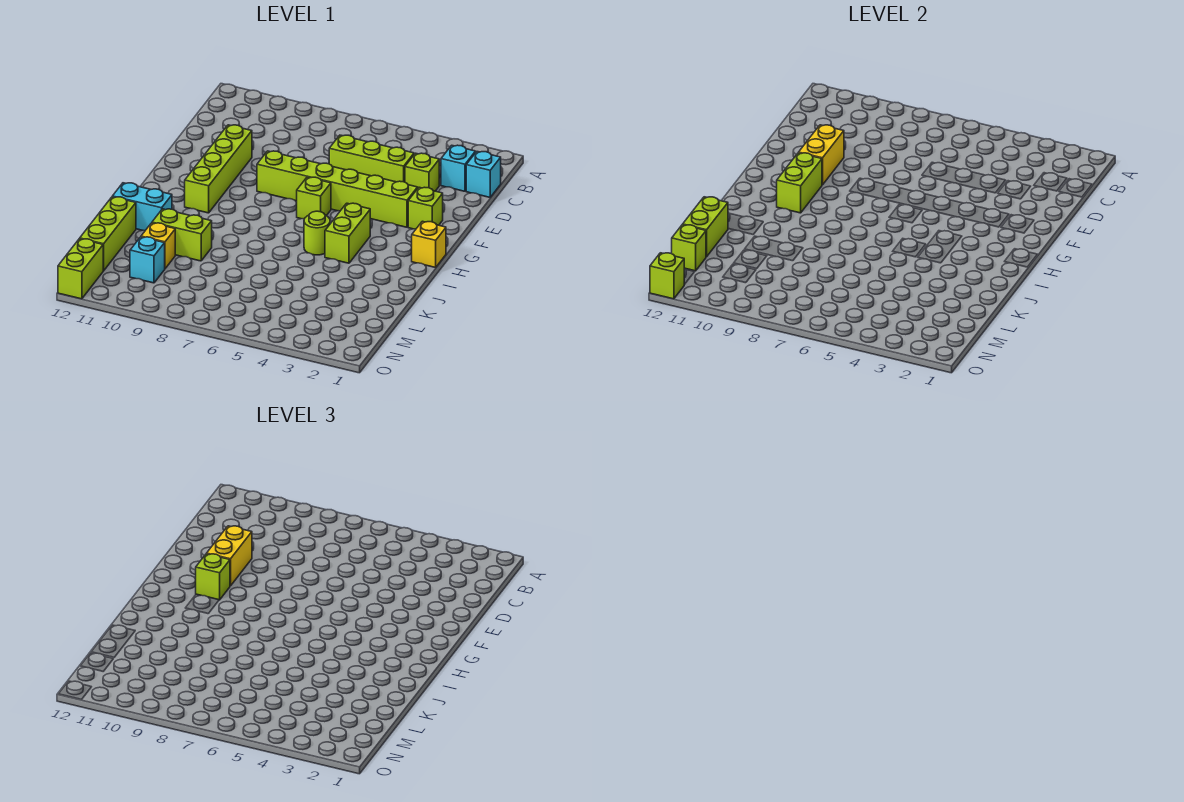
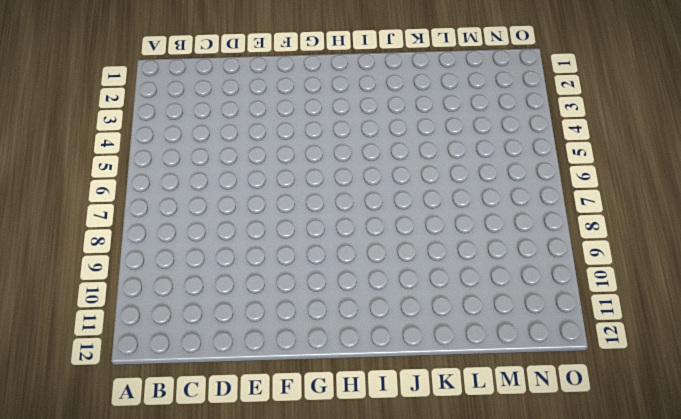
none -> cyan 1x1 brick [466,152,501,197]
none -> cyan 1x1 brick [441,145,475,191]
none -> lime 1x1 brick [405,153,439,191]

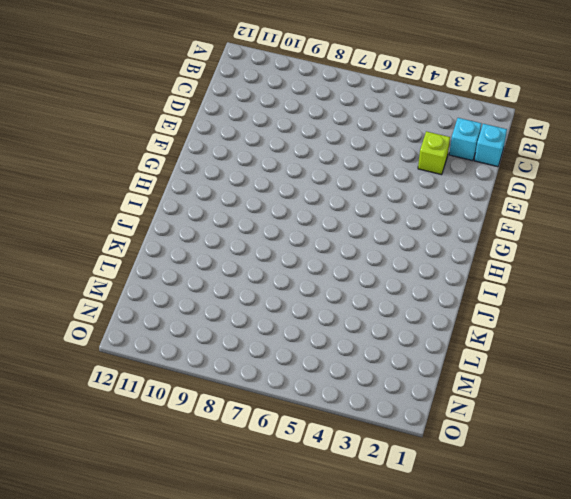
none -> lime 1x3 brick [329,135,414,182]
none -> lime 1x4 brick [185,125,252,213]
none -> lime 1x1 brick [408,187,443,229]

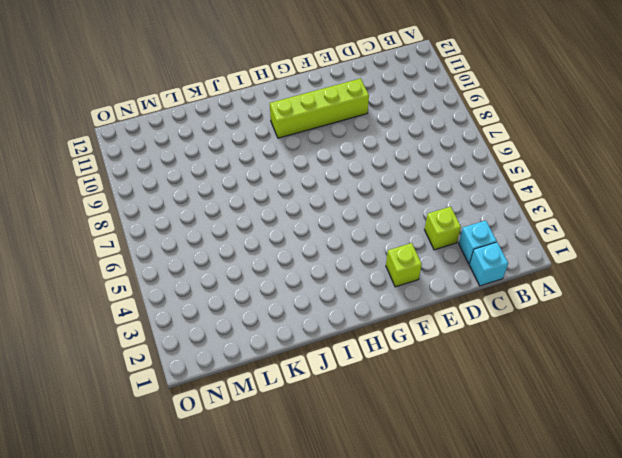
none -> lime 1x3 brick [329,135,414,182]
none -> lime 1x6 brick [257,151,418,227]
none -> lime 1x1 brick [297,177,331,219]

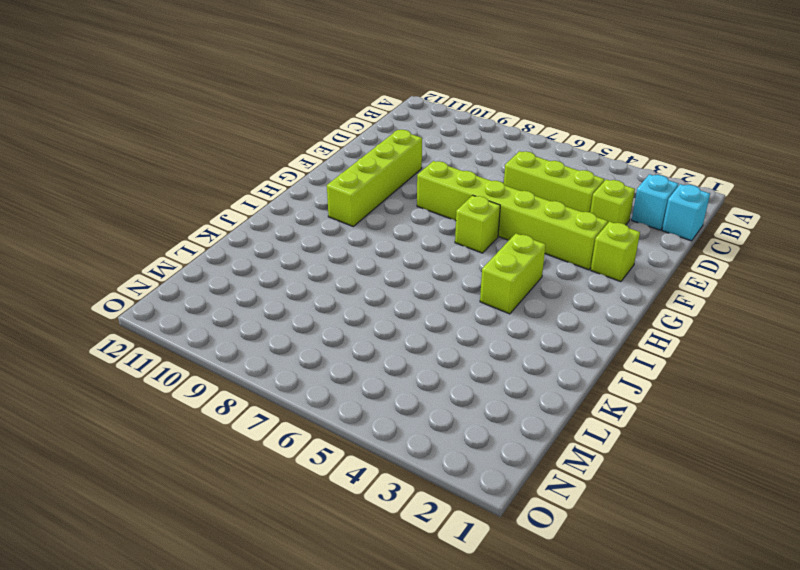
none -> yellow 1x1 brick [412,221,446,268]
none -> lime 1x1 round brick [304,211,330,255]
none -> cyan 1x2 brick [112,183,172,230]

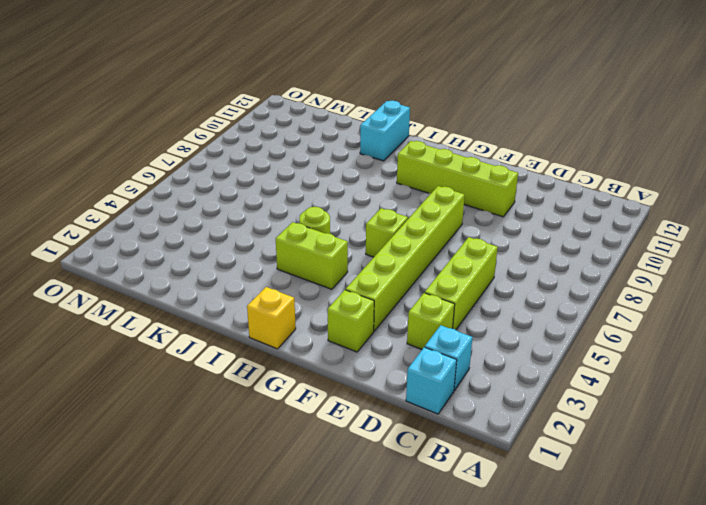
none -> lime 1x2 brick [152,209,212,261]
none -> lime 1x3 brick [80,197,136,271]
none -> yellow 1x1 brick [141,223,175,269]

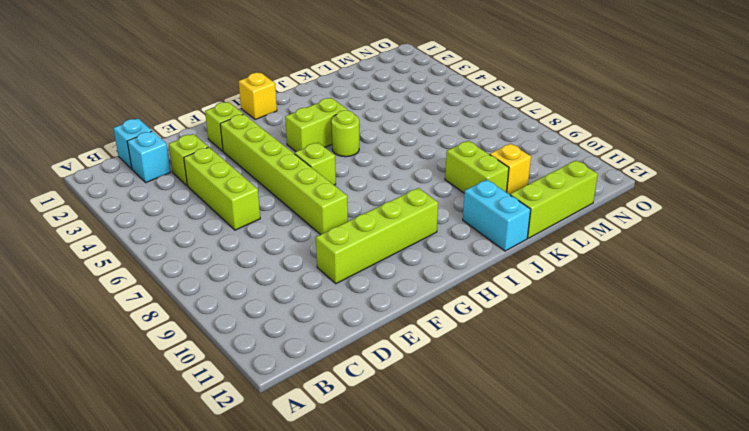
none -> cyan 1x1 brick [130,237,165,283]
none -> lime 1x2 brick [58,239,103,299]
none -> yellow 1x2 brick [799,125,844,185]

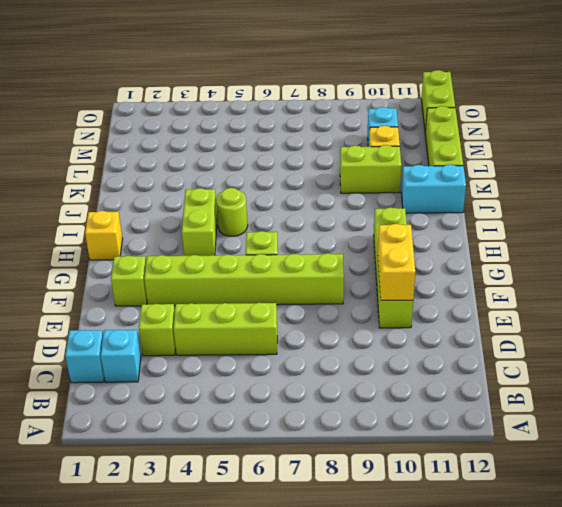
none -> lime 1x2 brick [777,153,822,213]
none -> lime 1x2 brick [683,197,728,257]
none -> lime 1x1 brick [672,225,706,271]

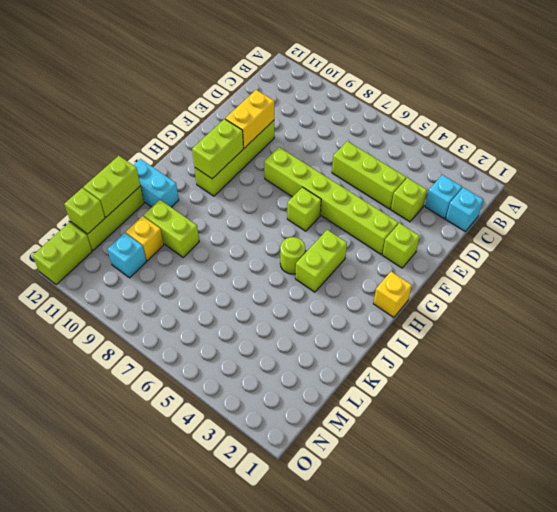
none -> lime 1x1 brick [650,253,684,299]
none -> yellow 1x2 brick [207,526,252,586]
none -> lime 1x1 brick [196,554,230,600]

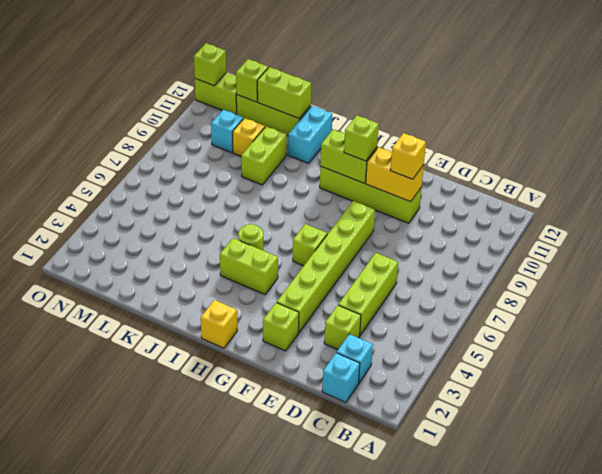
yellow 1x1 brick [390,133,426,179] -> yellow 1x2 brick [207,526,252,586]

